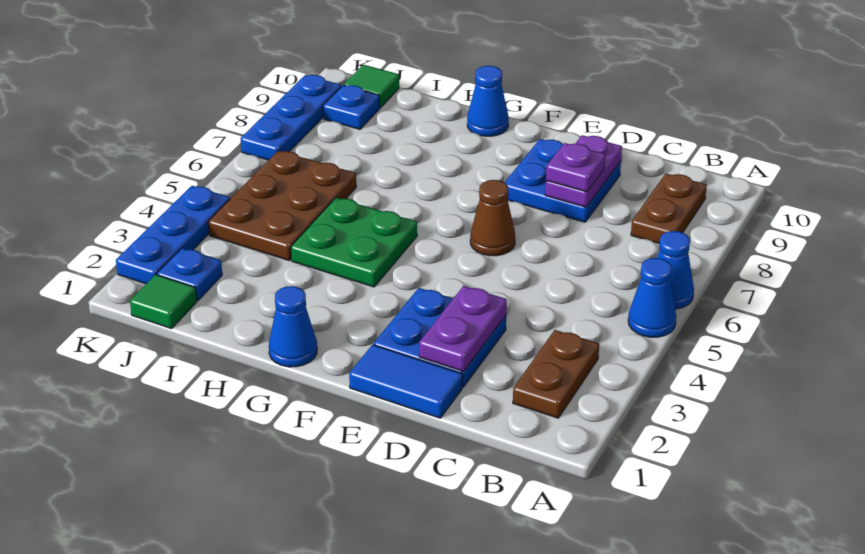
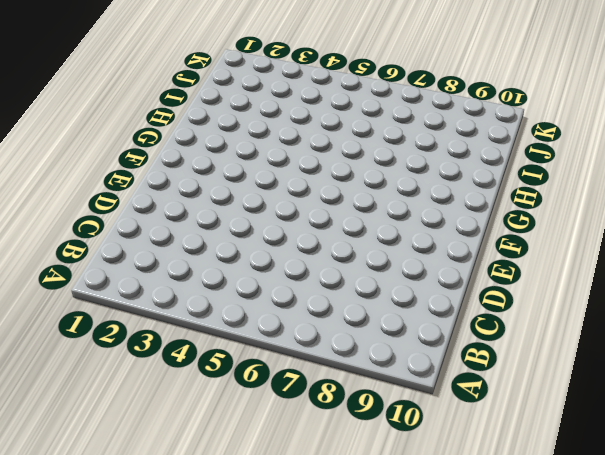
none -> blue 1x1 cone [628,258,676,337]
none -> blue 1x1 cone [657,231,694,309]
none -> brown 1x2 plate [513,330,599,418]

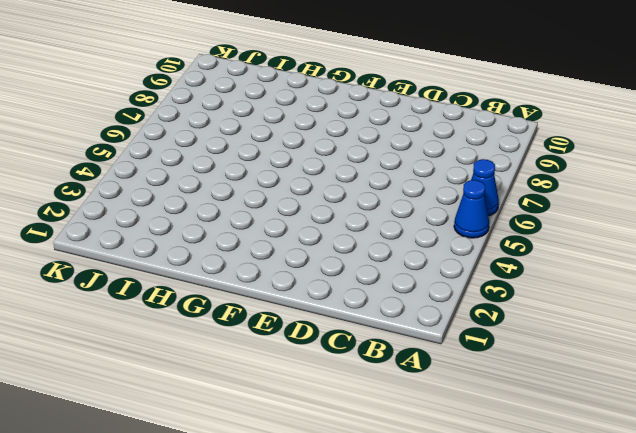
none -> brown 1x2 plate [513,330,599,418]
none -> brown 1x2 plate [631,174,707,244]
none -> blue 1x2 tile [349,345,463,418]

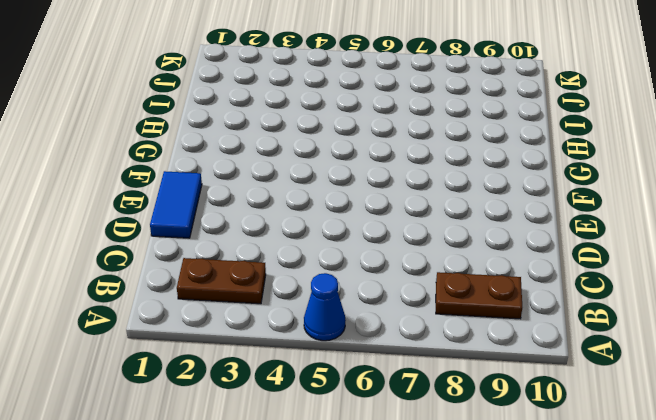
none -> blue 1x1 cone [657,231,694,309]
none -> blue 2x2 plate [374,288,506,387]
none -> blue 2x2 plate [504,139,621,222]

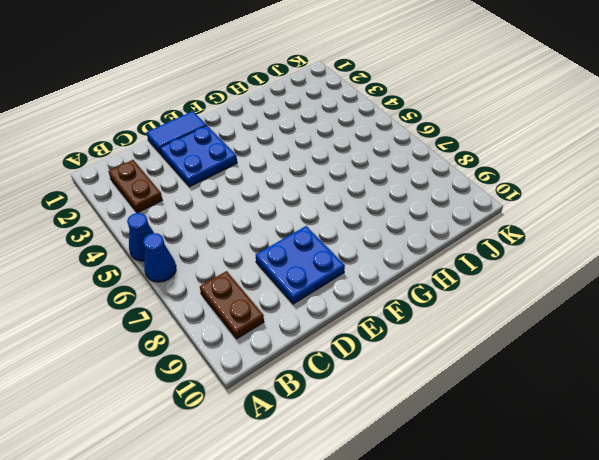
none -> brown 1x1 cone [470,180,515,256]
none -> blue 1x1 cone [269,286,317,367]
none -> green 2x2 plate [291,198,417,287]

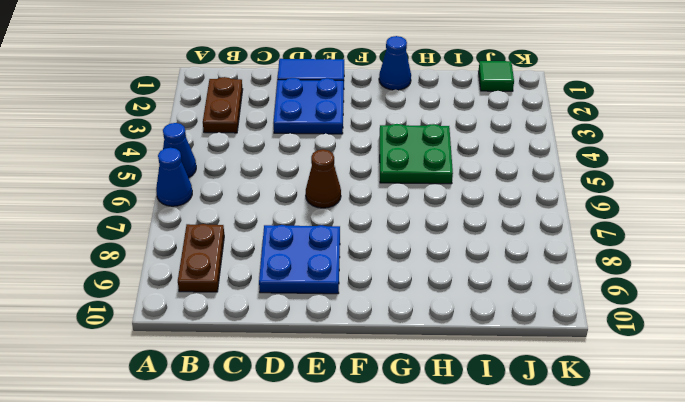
none -> blue 1x1 cone [467,66,509,136]
none -> brown 2x3 plate [208,151,356,261]
none -> blue 1x1 plate [157,248,222,301]

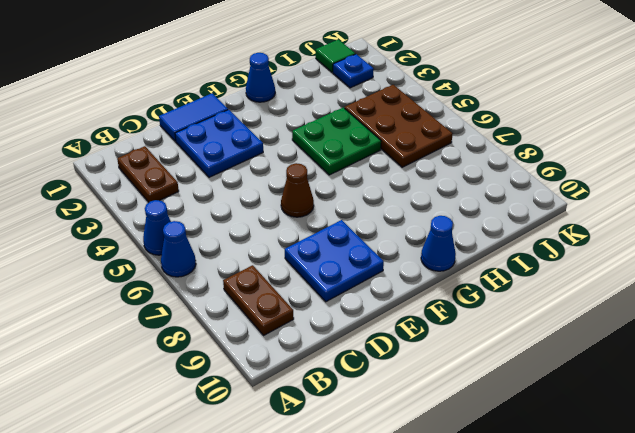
none -> blue 1x1 plate [323,85,380,129]
none -> green 1x1 tile [344,65,399,108]
none -> blue 1x3 plate [116,186,230,284]

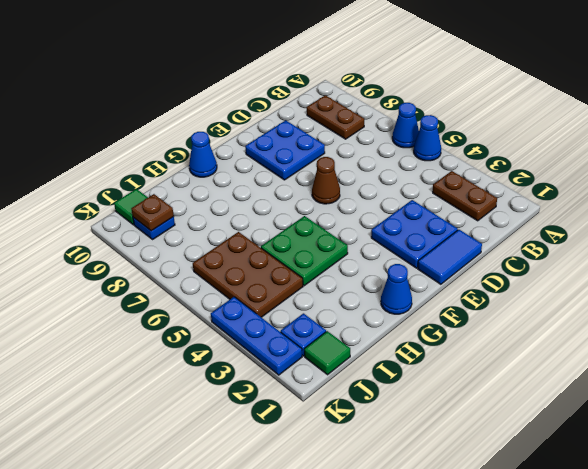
brown 1x1 plate [131,194,174,231] -> none
none -> blue 1x3 plate [241,75,341,160]
none -> purple 1x2 plate [419,286,507,372]
none -> purple 1x2 plate [545,135,622,207]

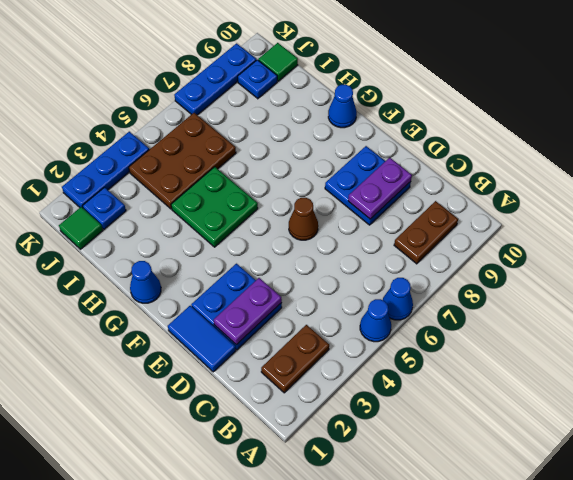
none -> purple 1x1 plate [546,143,605,192]

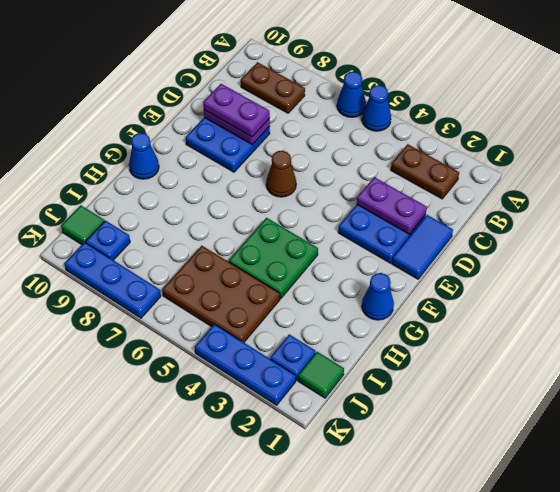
purple 1x2 plate [203,84,270,137] -> purple 1x1 plate [546,143,605,192]

